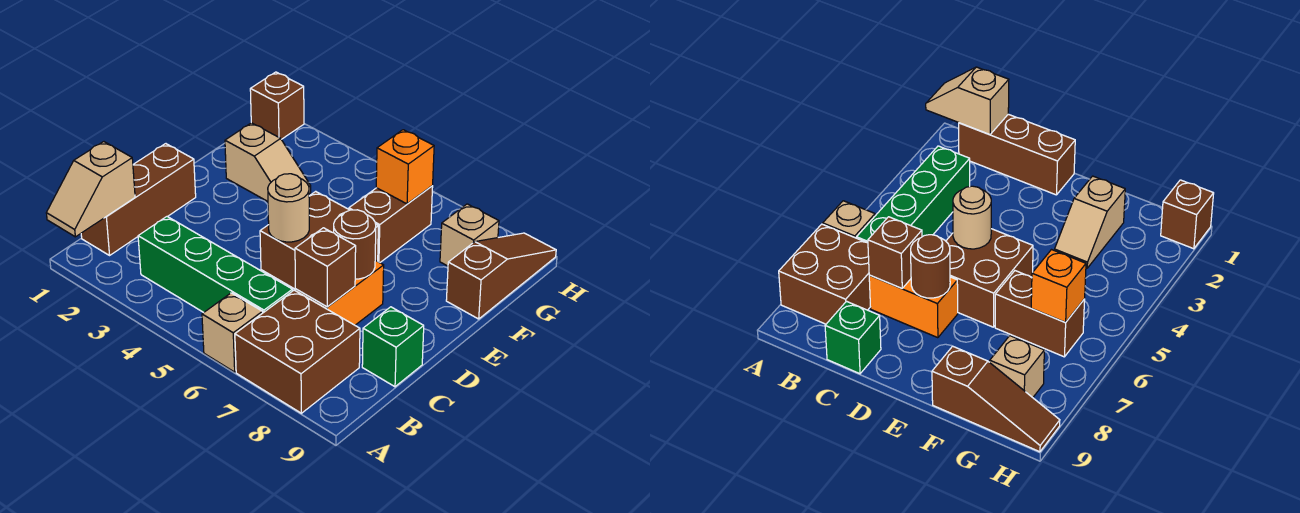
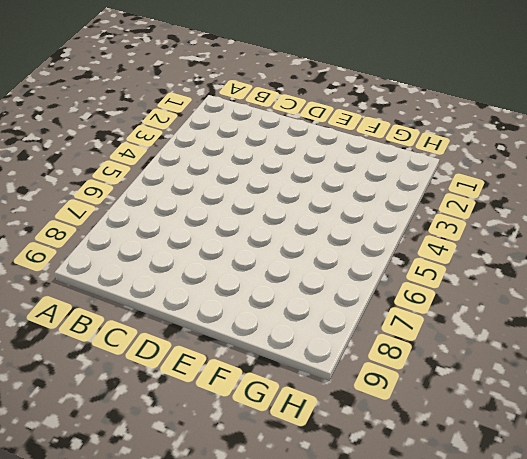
none -> tan 1x1 brick [202,293,263,372]
none -> brown 2x2 brick [235,290,360,413]
none -> brown 1x3 brick [81,144,196,255]

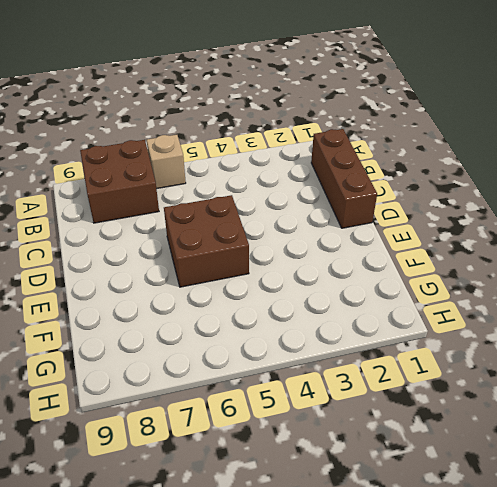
none -> green 1x4 brick [138,217,293,313]
none -> orange 1x2 brick [296,260,384,325]
none -> green 1x1 brick [362,307,424,387]

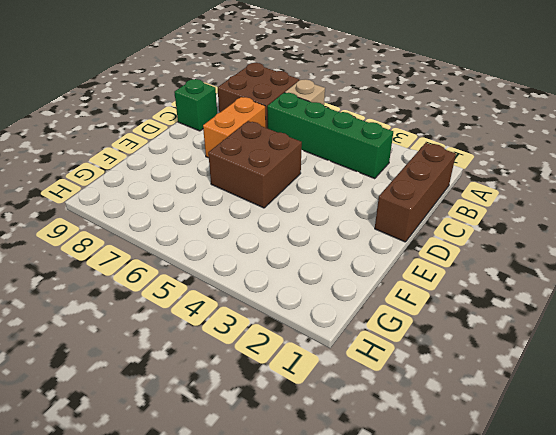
none -> tan 1x2 slope [225,123,311,201]
none -> brown 1x2 brick [349,186,433,263]
none -> brown 1x3 slope [446,233,556,319]

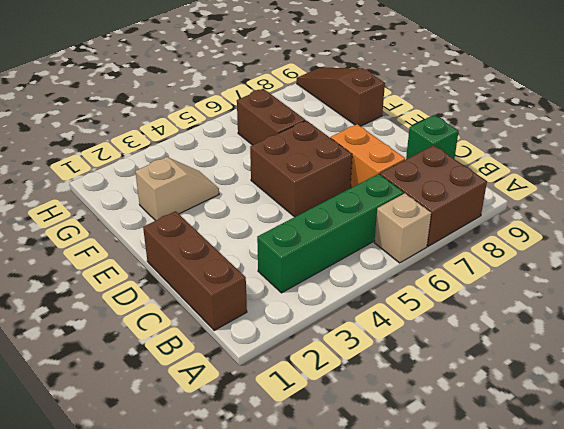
none -> tan 1x1 brick [440,204,499,266]
none -> brown 1x1 brick [250,72,304,139]
none -> tan 1x2 slope [46,142,135,237]

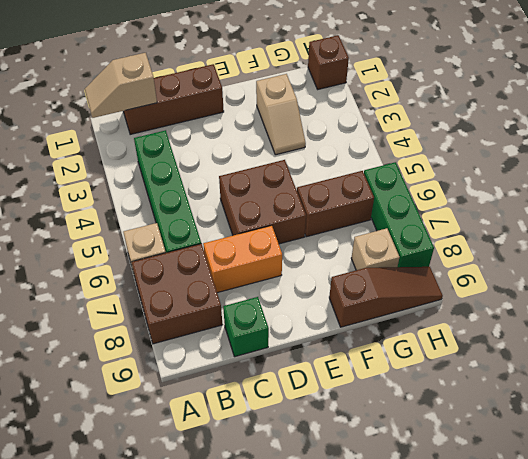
green 1x3 brick [364,162,434,267] -> none
none -> brown 1x1 brick [295,228,356,307]
none -> tan 1x1 round brick [268,174,309,242]
none -> brown 1x1 round brick [334,210,376,279]

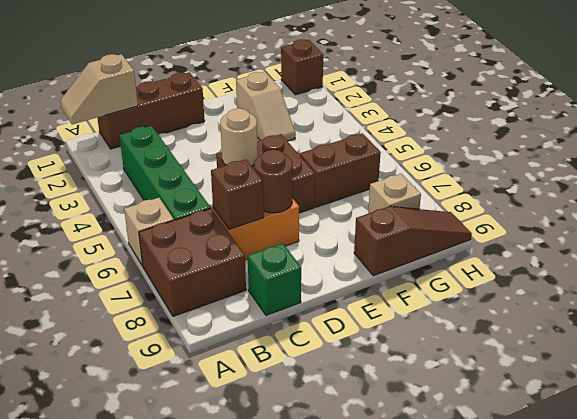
none -> orange 1x1 brick [376,130,434,204]

